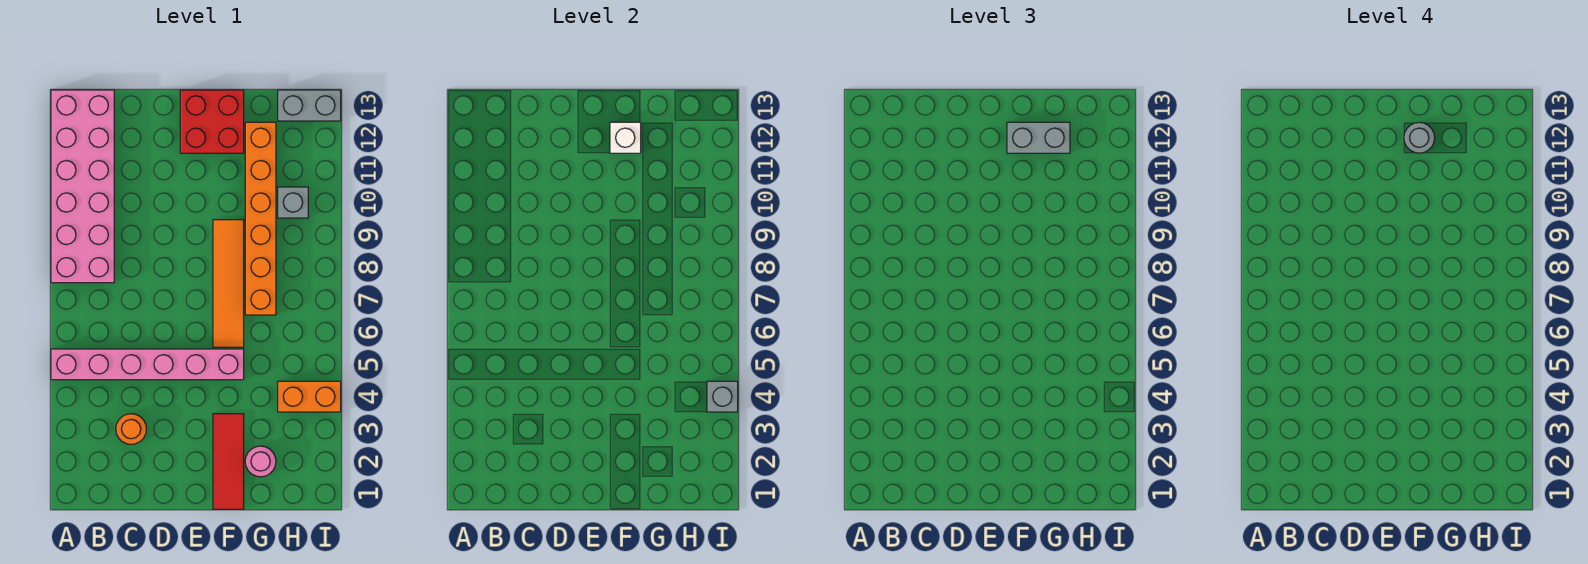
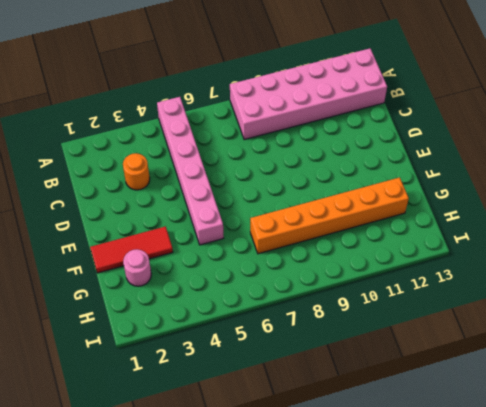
none -> red 2x2 brick [180,90,244,153]
none -> orange 1x4 tile [213,220,244,347]
none -> orange 1x2 brick [278,381,341,412]

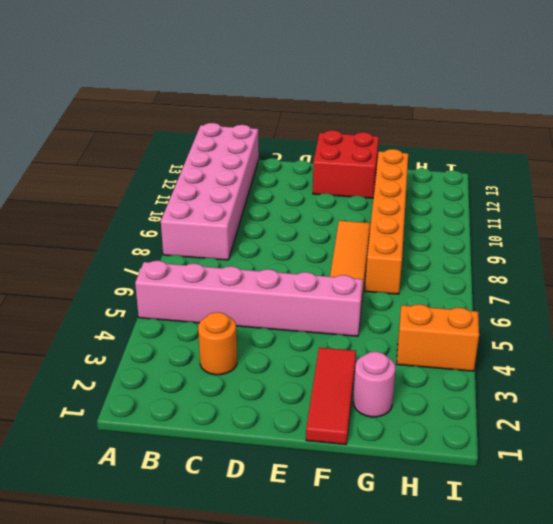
none -> grey 1x1 brick [278,187,308,218]
none -> grey 1x2 brick [278,90,341,121]
none -> white 1x1 brick [610,122,641,153]

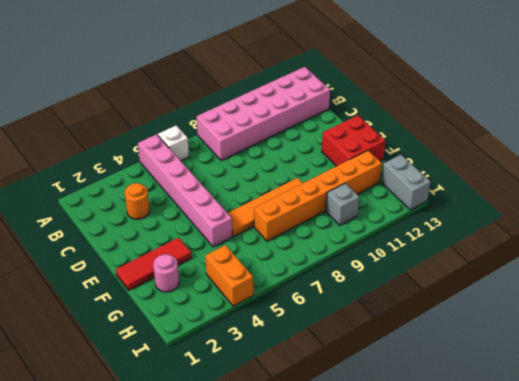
white 1x1 brick [158,126,189,161] -> white 1x1 brick moved to [610,122,641,153]
none -> grey 1x1 brick [707,381,738,412]
none -> grey 1x2 brick [1007,122,1070,153]
none -> grey 1x1 round brick [1404,122,1435,153]

